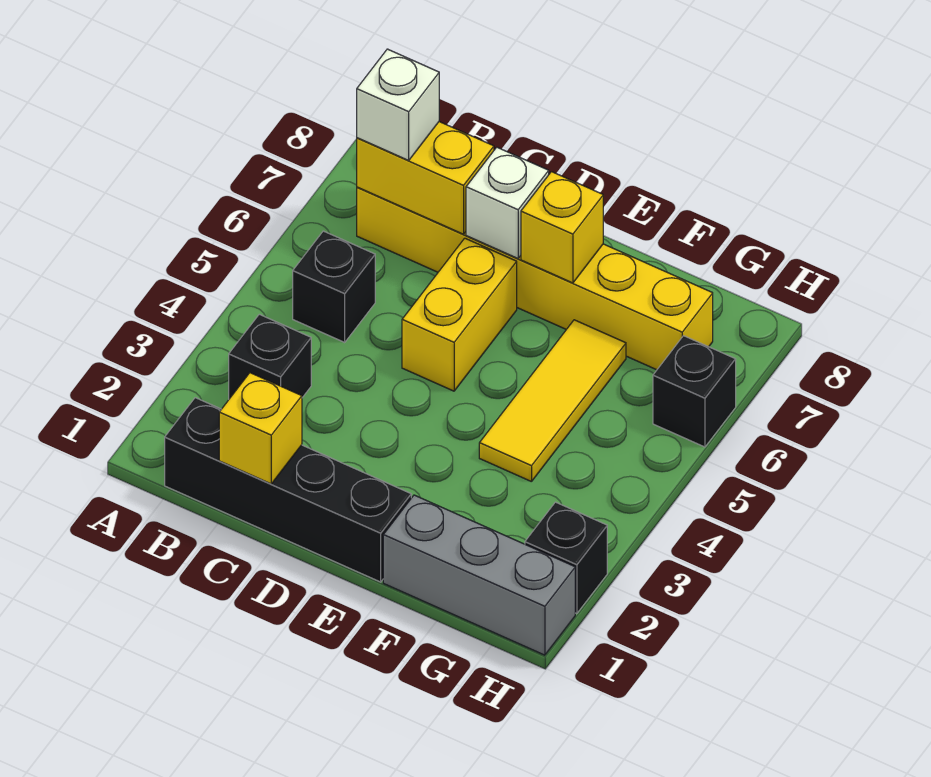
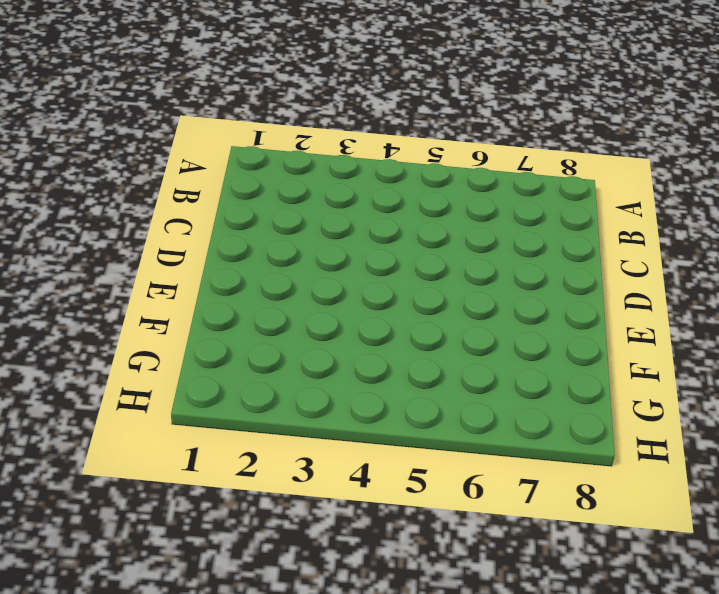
none -> black 1x4 brick [165,398,411,582]
none -> black 1x1 brick [229,314,311,399]
none -> black 1x1 brick [293,231,375,342]

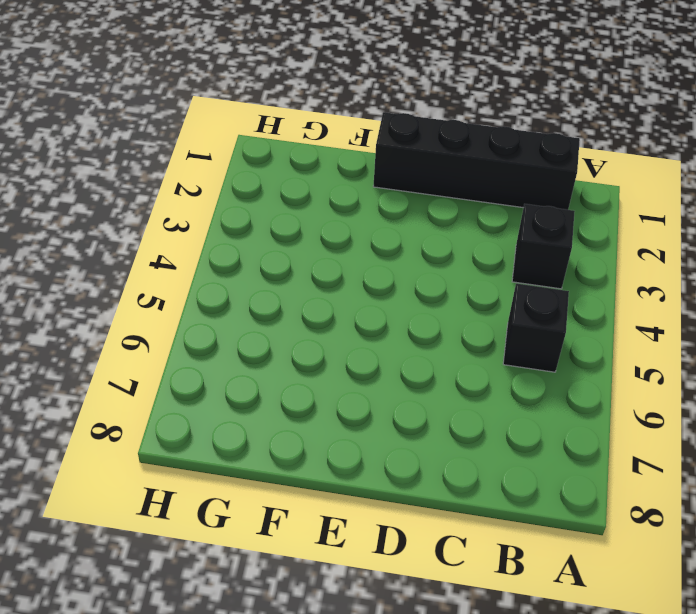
none -> yellow 1x6 brick [357,187,713,370]
none -> yellow 1x2 brick [402,238,517,391]
none -> grey 1x3 brick [383,495,575,655]

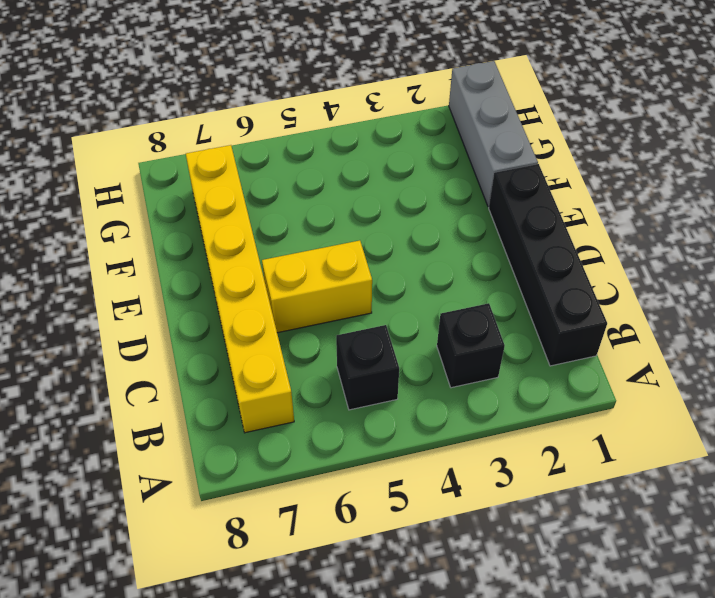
none -> yellow 1x3 tile [479,320,626,482]
none -> black 1x1 brick [525,502,607,614]
none -> black 1x1 brick [653,336,736,447]

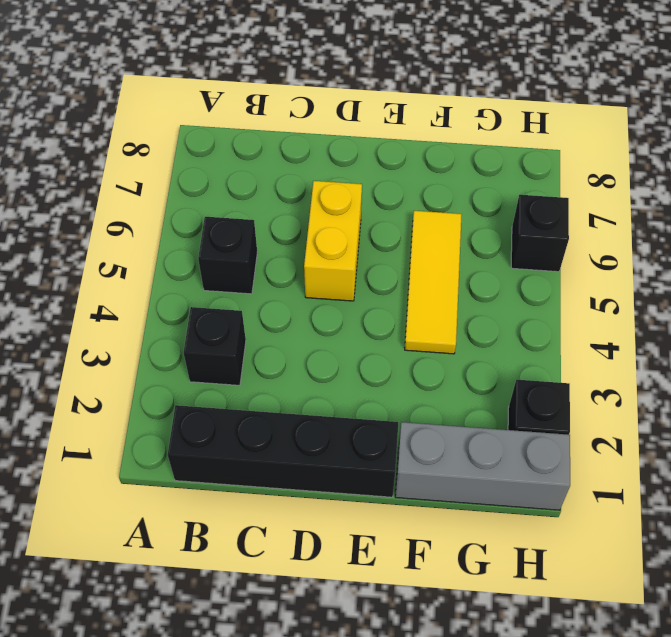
none -> yellow 1x6 brick [357,187,713,370]
none -> yellow 1x2 brick [357,122,494,234]
none -> yellow 1x1 brick [219,373,302,484]

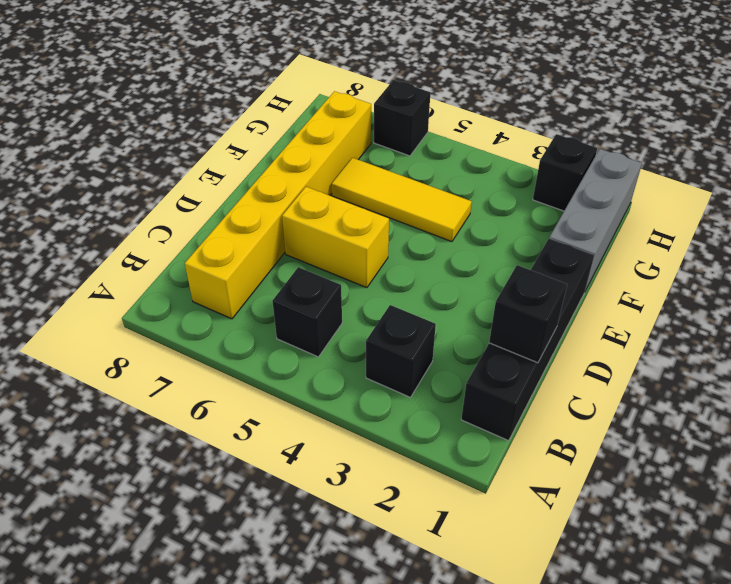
black 1x1 brick [489,265,567,363] -> yellow 1x1 brick [219,373,302,484]
none -> yellow 1x2 brick [357,122,494,234]
none -> white 1x1 brick [466,147,549,258]
none -> yellow 1x1 brick [521,172,603,283]

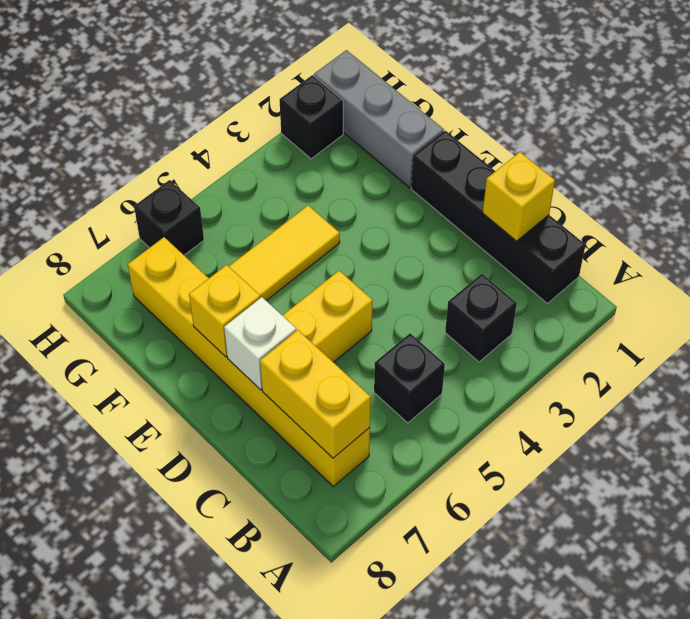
none -> white 1x1 brick [357,49,439,160]

